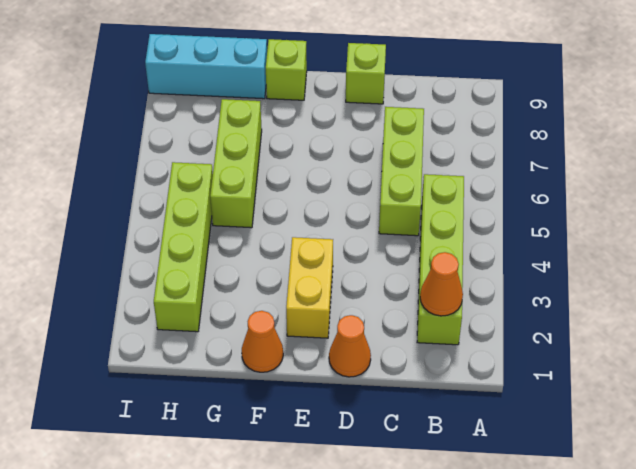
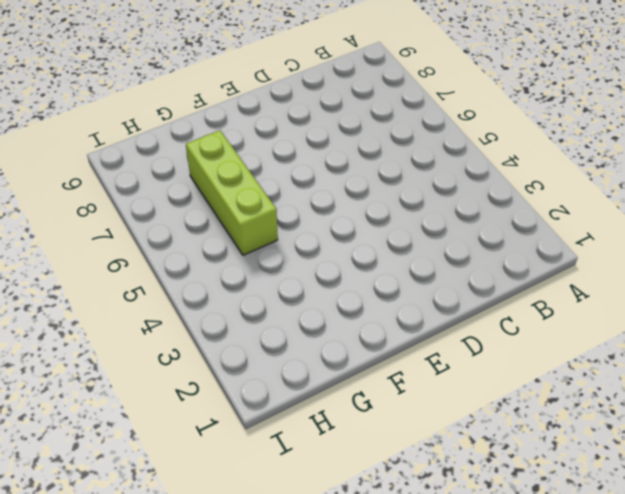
none -> lime 1x4 brick [417,174,464,345]
none -> lime 1x3 brick [379,107,424,236]

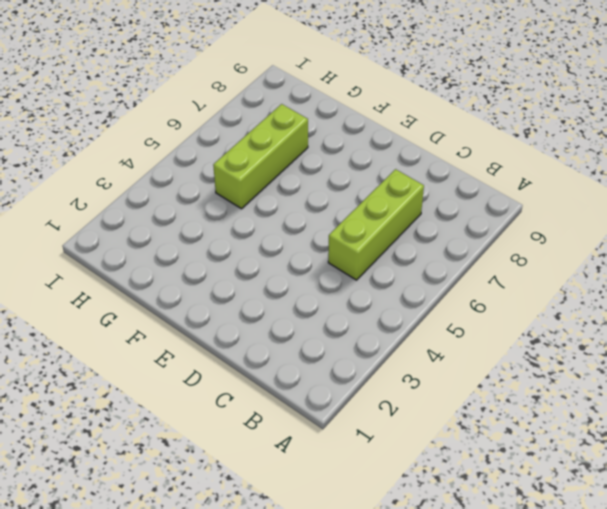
none -> lime 1x4 brick [417,174,464,345]
none -> orange 1x1 cone [329,315,371,377]

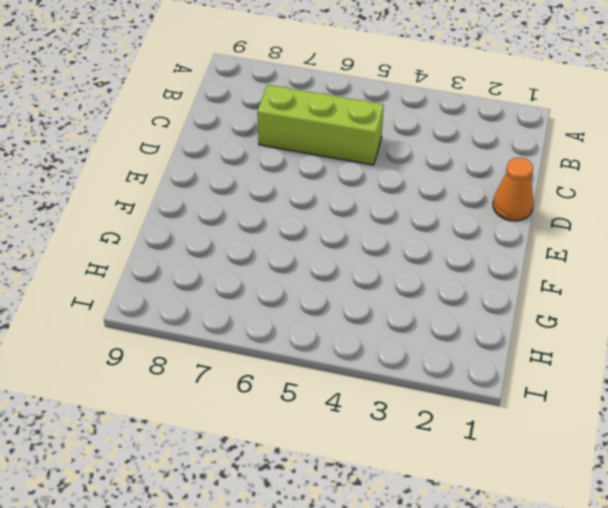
none -> lime 1x4 brick [417,174,464,345]
none -> lime 1x1 brick [346,43,386,104]

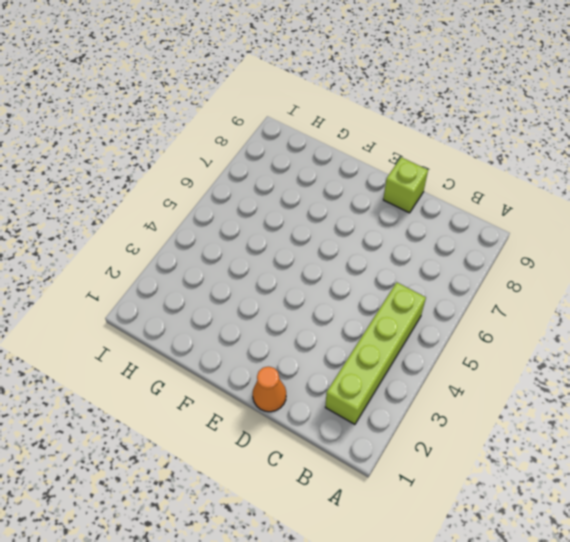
none -> lime 1x3 brick [379,107,424,236]
none -> yellow 1x2 brick [286,237,333,338]

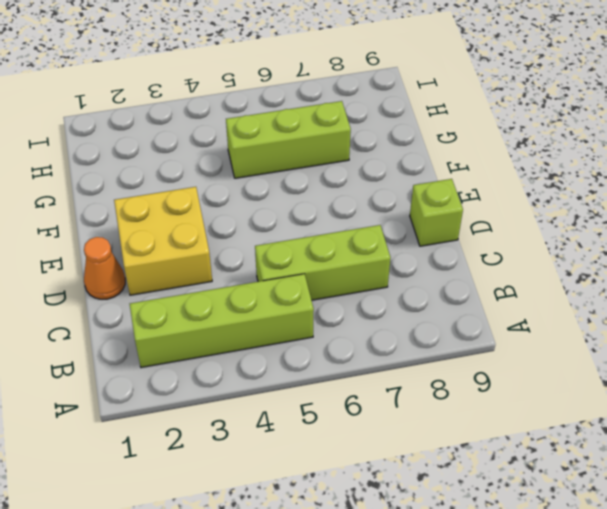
yellow 2x2 brick [114,187,212,295] -> yellow 1x2 brick [286,237,333,338]
none -> orange 1x1 cone [242,311,283,372]
none -> lime 1x1 brick [266,39,307,100]

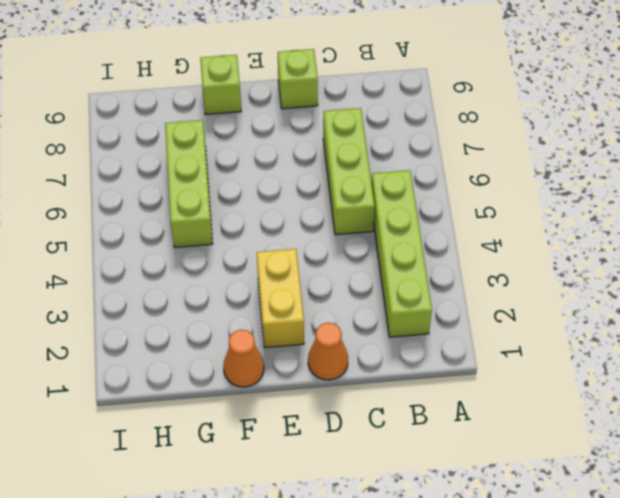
none -> cyan 1x3 brick [145,34,267,99]
none -> lime 1x4 brick [154,162,213,332]

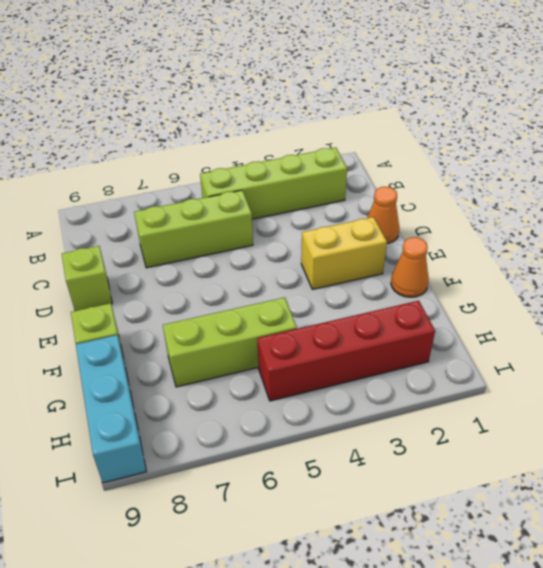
red 1x4 brick [257,301,435,401] -> lime 1x4 brick [154,162,213,332]
none -> orange 1x1 cone [420,252,463,316]

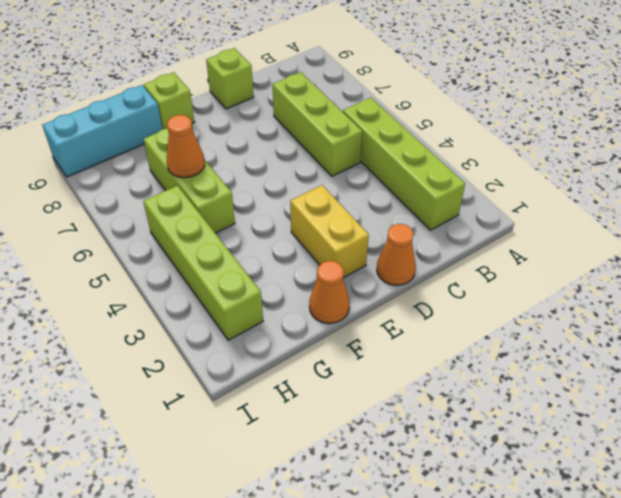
orange 1x1 cone [167,115,205,178] -> orange 1x1 cone moved to [420,252,463,316]

